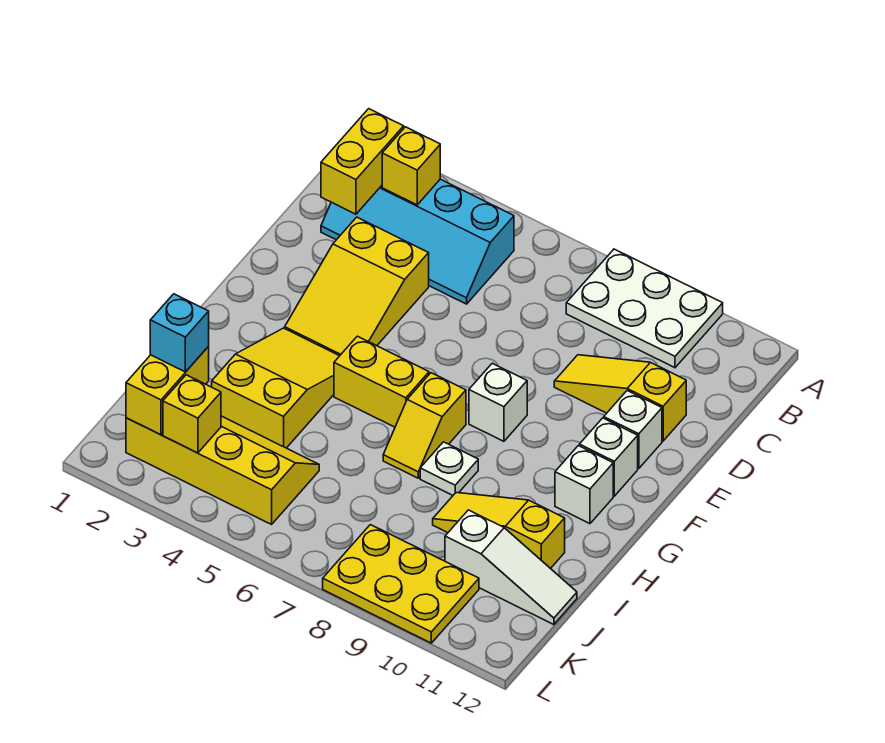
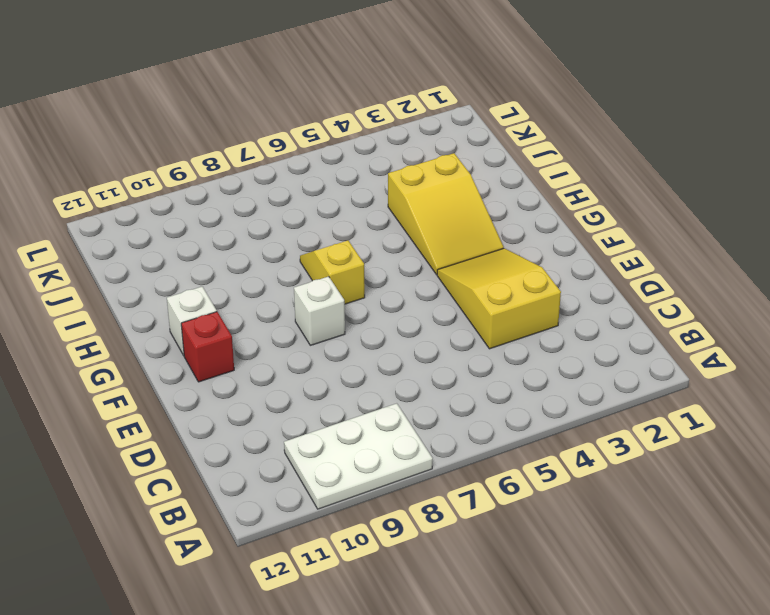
red 1x1 brick [181,312,234,382] -> white 1x1 brick [579,418,638,496]
none -> cyan 2x4 slope [321,179,514,304]
none -> yellow 1x3 slope [554,355,686,441]
none -> white 1x1 brick [604,391,662,469]

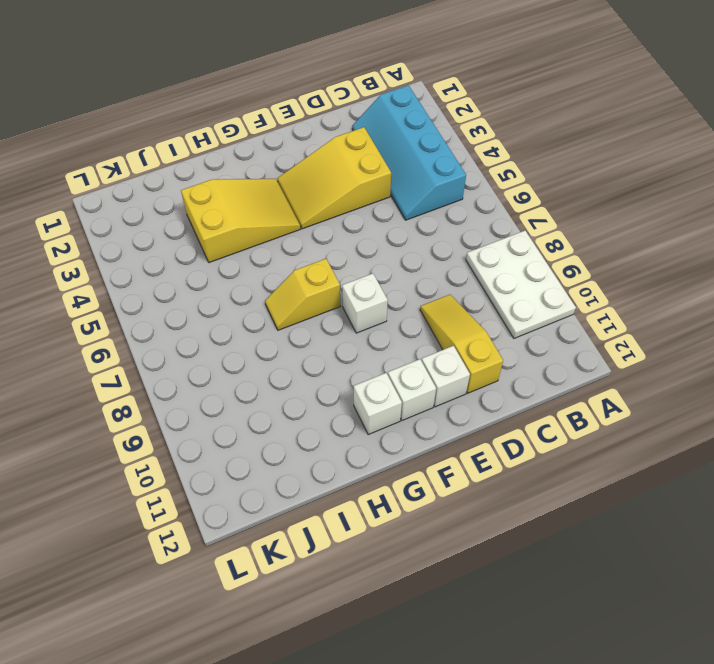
none -> yellow 1x2 brick [334,336,429,427]
none -> white 1x1 plate [420,442,478,495]
none -> yellow 1x3 slope [433,493,565,569]

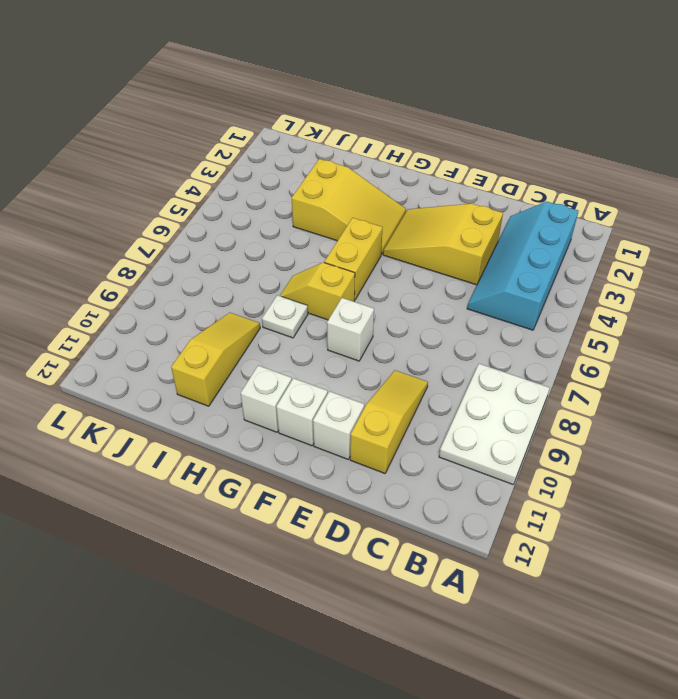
none -> yellow 2x4 slope [126,416,319,524]
none -> white 1x3 slope [445,510,577,625]
none -> yellow 2x3 plate [323,525,479,643]

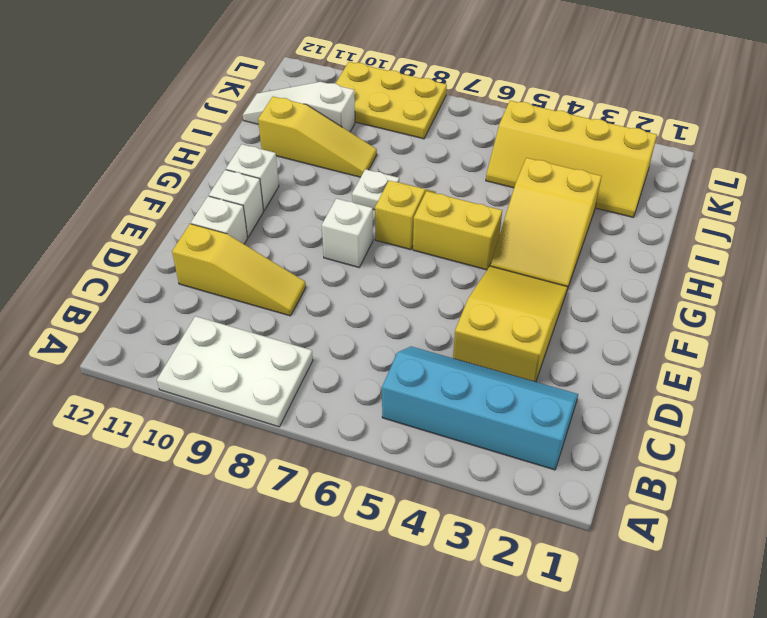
none -> yellow 1x2 brick [321,109,404,214]
none -> yellow 1x1 brick [382,127,440,205]
none -> yellow 1x2 brick [126,346,209,435]

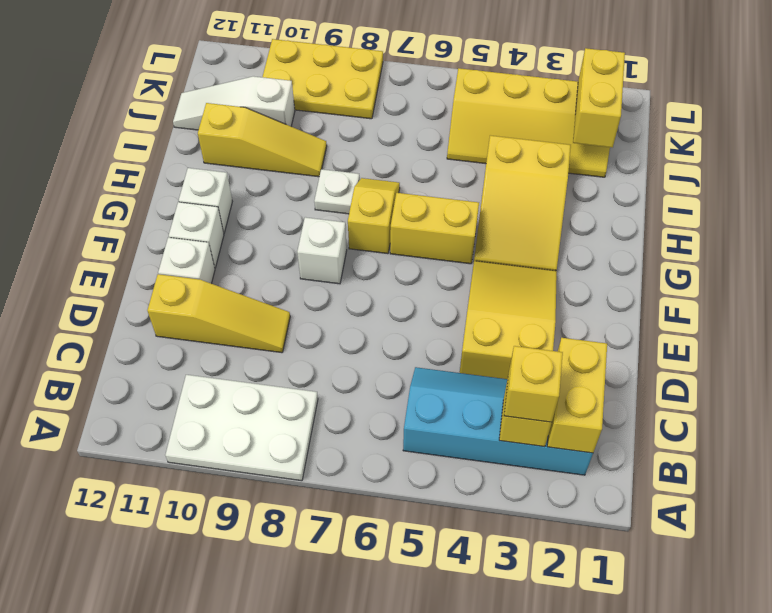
yellow 1x1 brick [504,346,563,422] -> yellow 1x1 brick moved to [163,375,221,453]
none -> cyan 1x1 brick [150,294,209,372]

